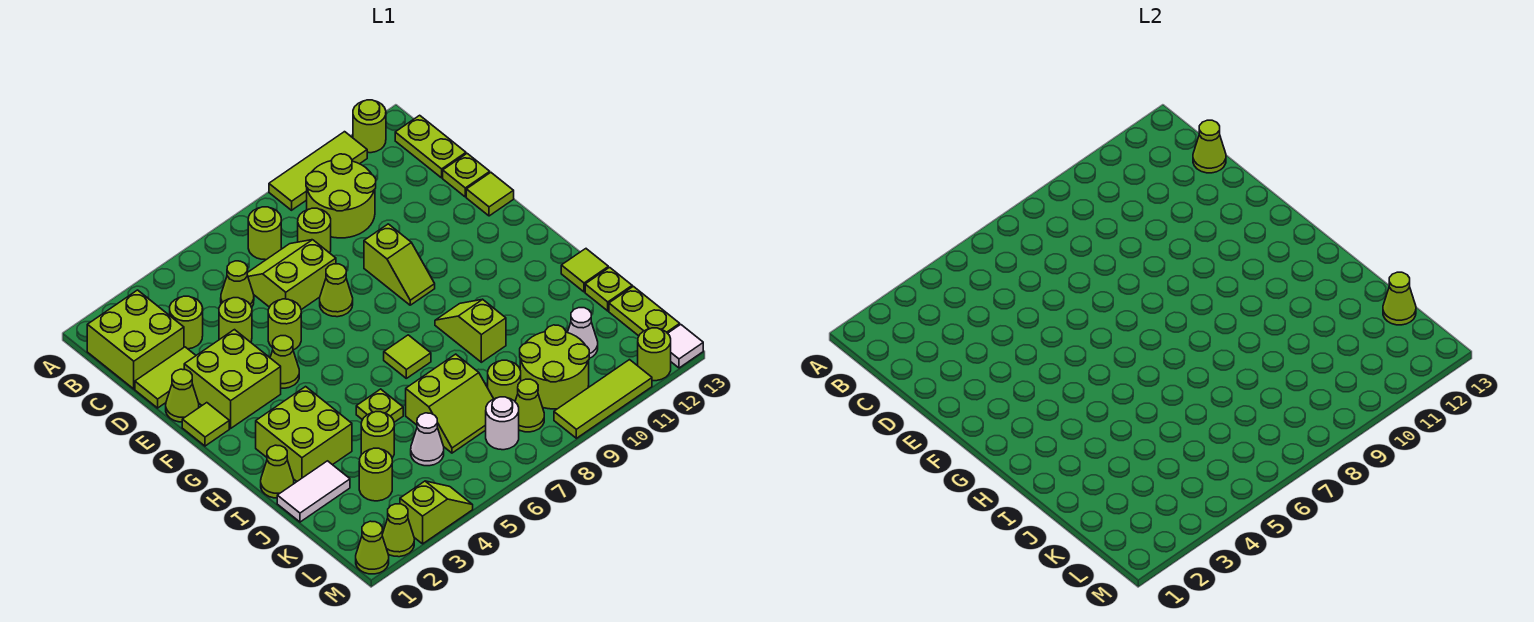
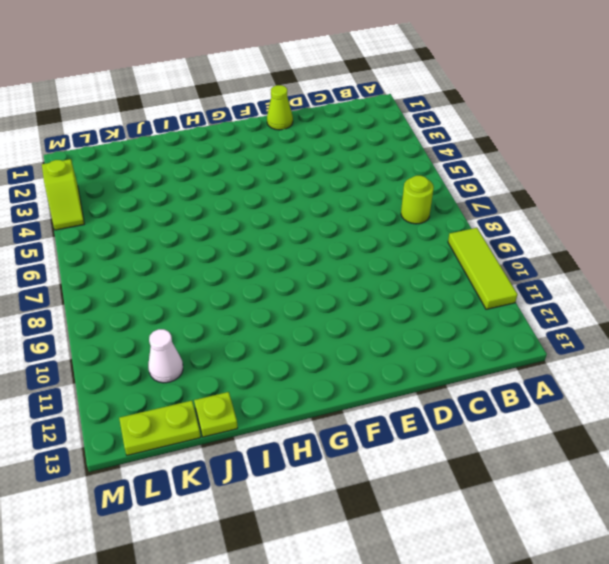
none -> lime 1x1 round brick [353,100,386,153]
none -> lime 2x2 brick [87,290,184,389]
none -> lime 2x2 round brick [306,154,376,238]
none -> lime 1x2 plate [395,115,466,178]

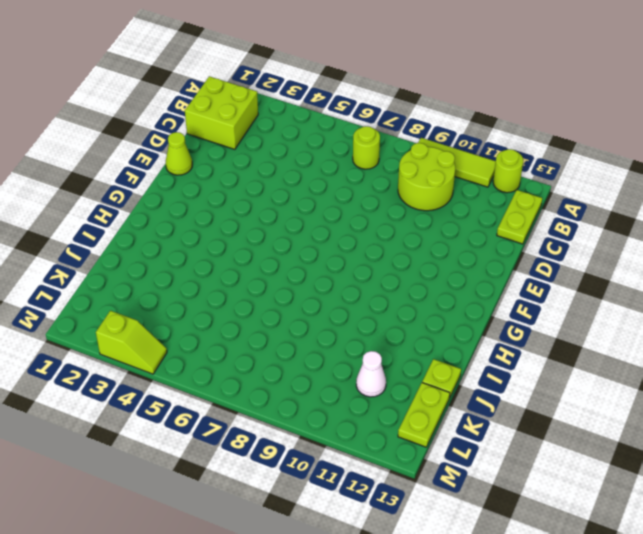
none -> lime 1x1 round brick [170,296,203,349]
none -> lime 1x1 cone [221,261,254,308]
none -> lime 2x2 slope [247,240,336,310]
none -> lime 1x1 round brick [298,208,331,253]

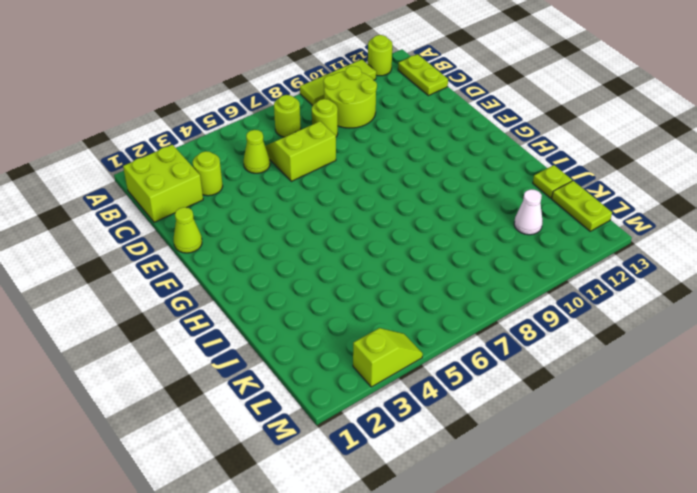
none -> lime 1x2 tile [135,347,196,408]
none -> lime 1x1 round brick [219,298,252,342]
none -> lime 1x1 plate [443,154,490,197]
none -> lime 2x2 brick [184,330,281,428]

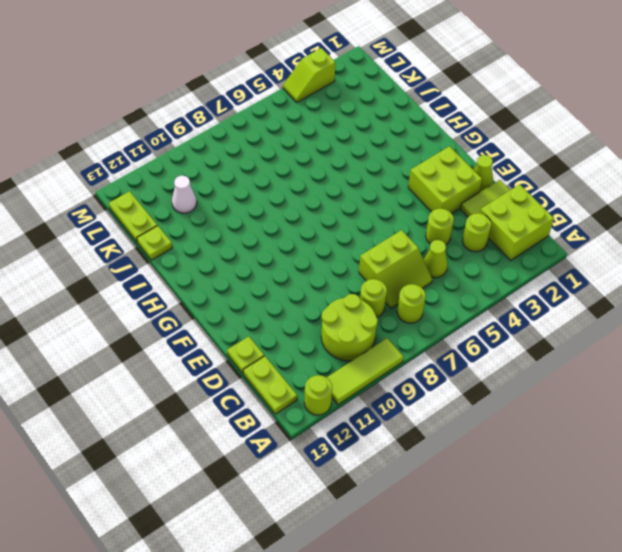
none -> lime 1x1 round brick [268,299,301,350]
none -> lime 1x1 cone [320,264,353,317]
none -> lime 1x2 slope [364,224,435,305]
none -> lime 1x1 tile [466,173,514,216]

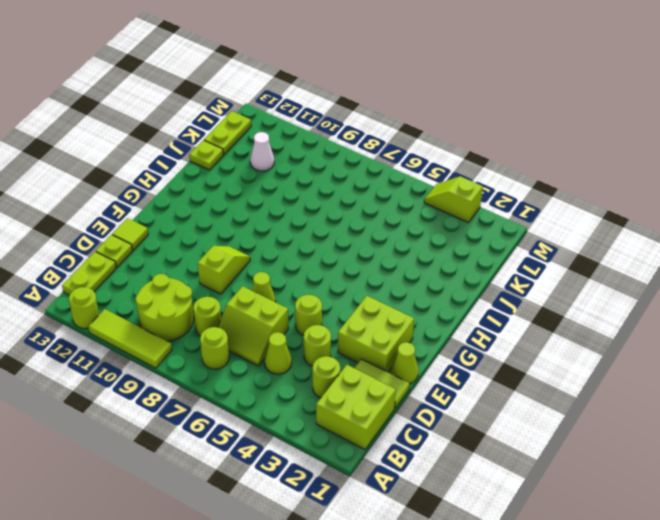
none -> lime 1x1 tile [182,403,229,446]
none -> lime 1x1 cone [270,336,299,388]
none -> lime 2x2 brick [256,387,352,481]
none -> lime 1x1 tile [384,335,431,378]

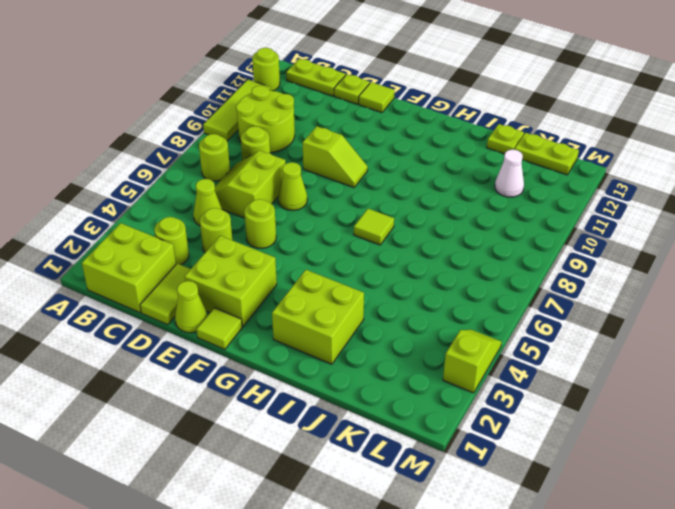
none -> lime 1x1 cone [270,336,299,388]
none -> lime 1x2 slope [435,299,506,362]
none -> lime 1x1 cone [261,445,294,498]
none -> lime 1x1 plate [356,389,403,422]

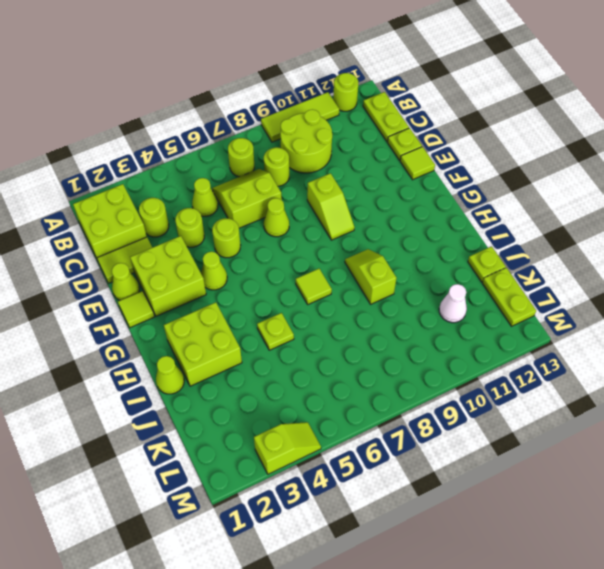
none -> lime 1x1 tile [561,249,608,292]
none -> white 1x2 tile [277,461,350,522]
none -> lime 1x1 round brick [361,412,394,458]
none -> lime 2x2 slope [406,354,493,453]

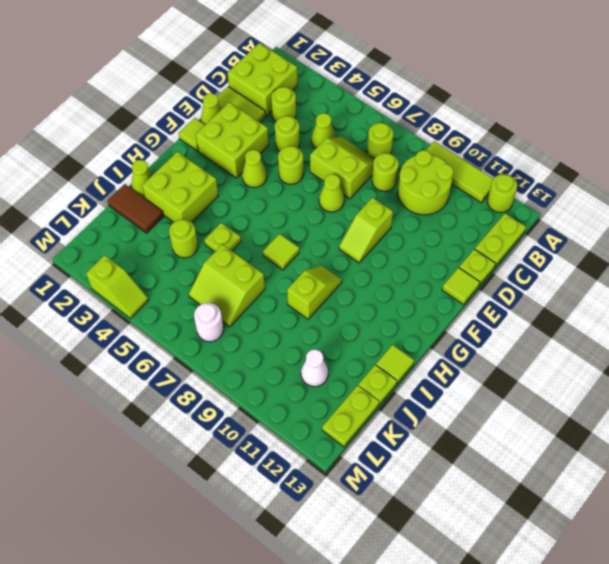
brown 1x2 tile [108,184,164,233] -> white 1x2 tile [277,461,350,522]
none -> lime 1x1 round brick [359,448,392,501]
none -> white 1x1 cone [411,413,444,466]
none -> lime 1x1 round brick [487,360,521,401]
none -> lime 2x2 round brick [520,325,589,409]

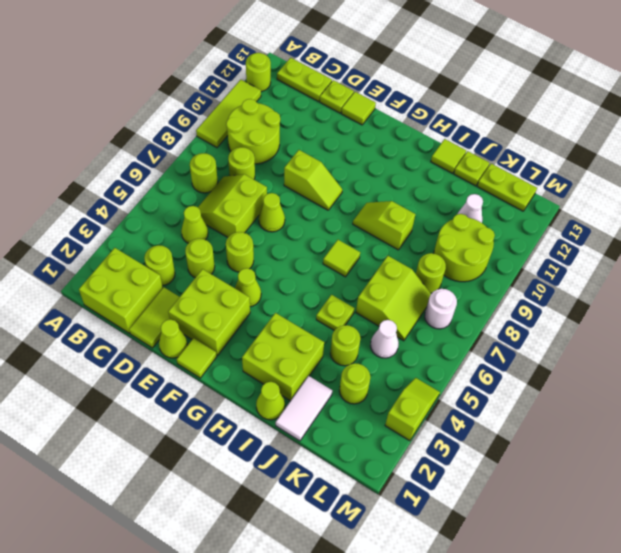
none -> lime 1x1 cone [515,379,544,432]
none -> lime 1x1 cone [356,521,389,574]
none -> lime 1x1 cone [382,504,414,557]
none -> lime 1x3 tile [554,360,652,438]

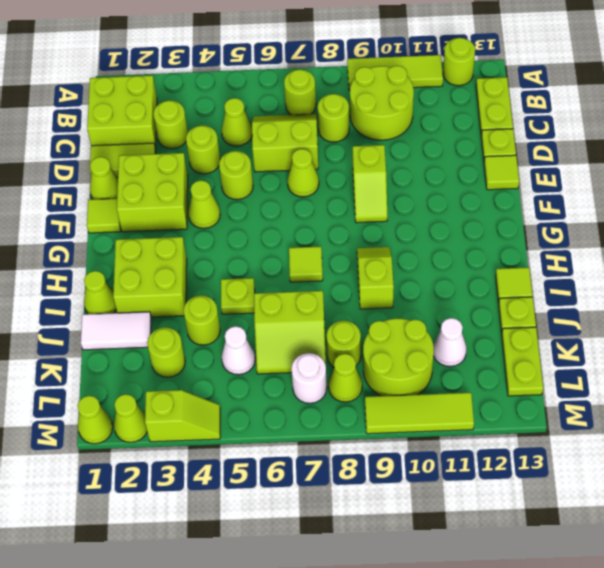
none -> lime 1x1 round brick [638,328,671,381]
none -> white 1x1 tile [668,325,703,368]
none -> lime 1x1 cone [1193,120,1226,173]
none -> lime 1x1 cone [1383,272,1416,325]

